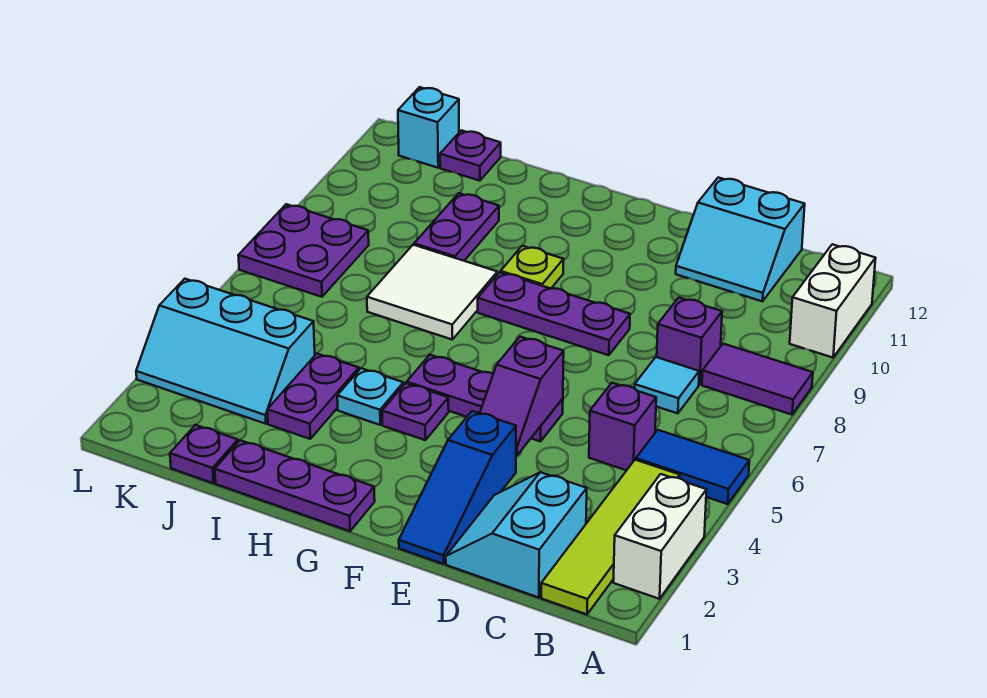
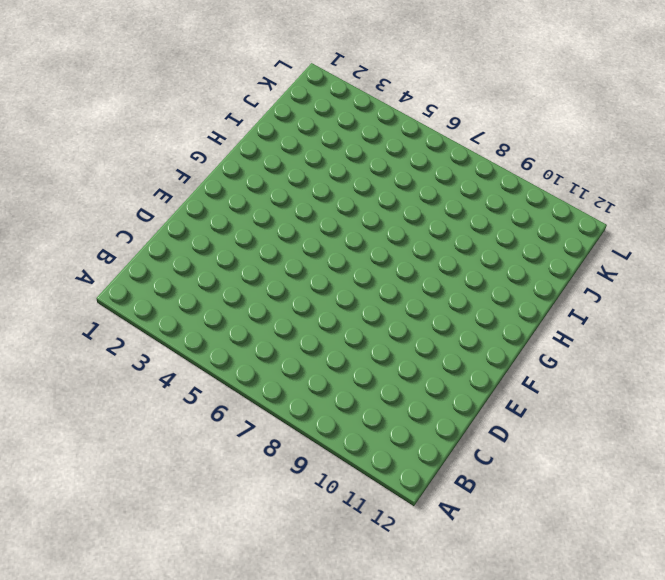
none -> white 1x2 brick [613,474,706,599]
none -> blue 1x2 tile [636,430,749,504]
none -> purple 1x2 tile [702,344,813,415]

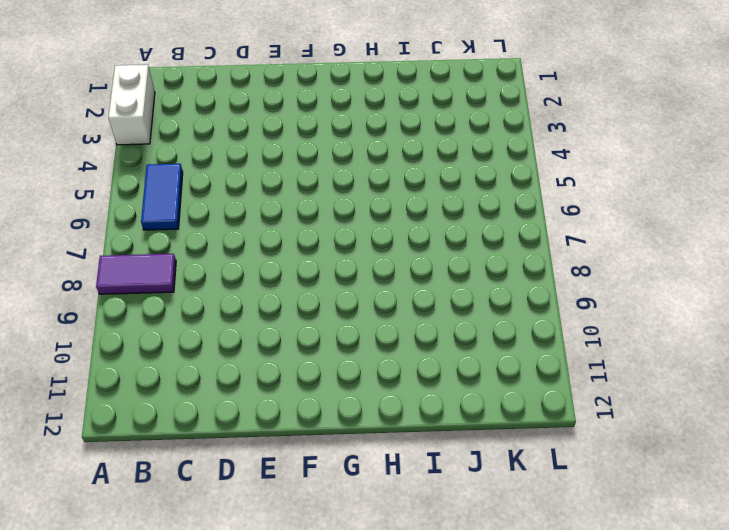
blue 1x2 tile [141,164,183,230] -> blue 1x2 tile turned to [636,430,749,504]
none -> white 1x2 brick [790,244,876,358]
none -> lime 1x4 tile [541,460,680,614]
none -> cyan 2x2 slope [446,472,587,598]

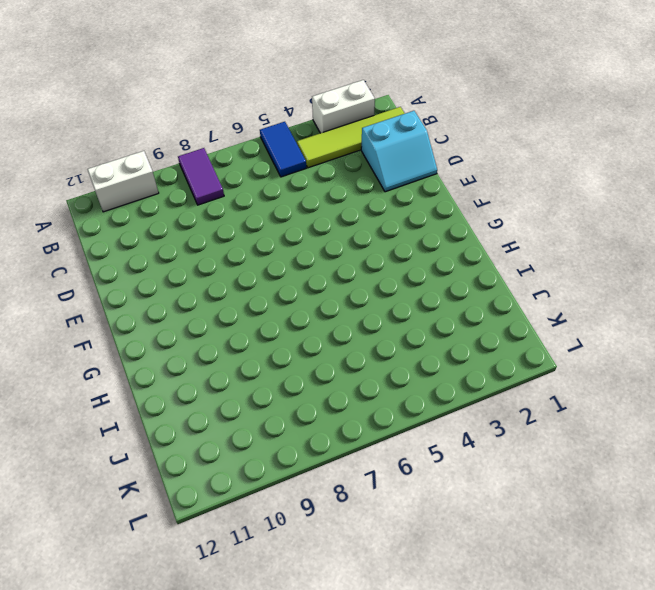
none -> purple 1x1 brick [589,383,656,470]
none -> cyan 1x1 tile [635,357,699,413]
none -> purple 1x1 brick [657,298,722,385]

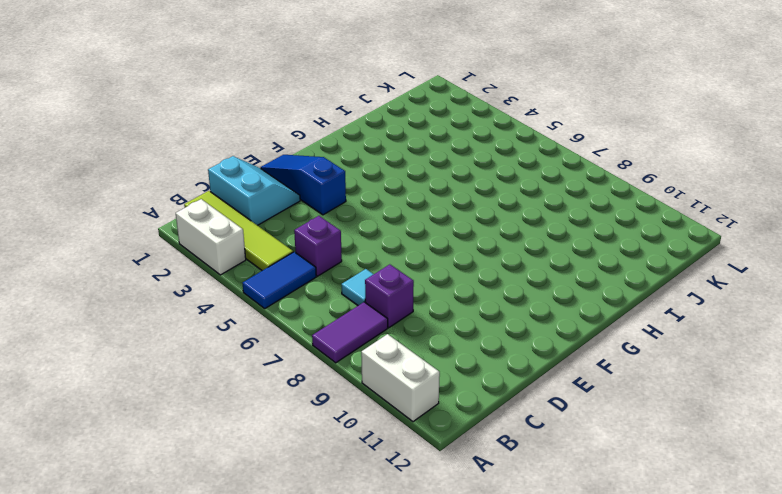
none -> cyan 2x2 slope [676,177,805,301]
none -> purple 1x3 plate [407,355,563,441]
none -> purple 1x3 plate [478,272,630,355]

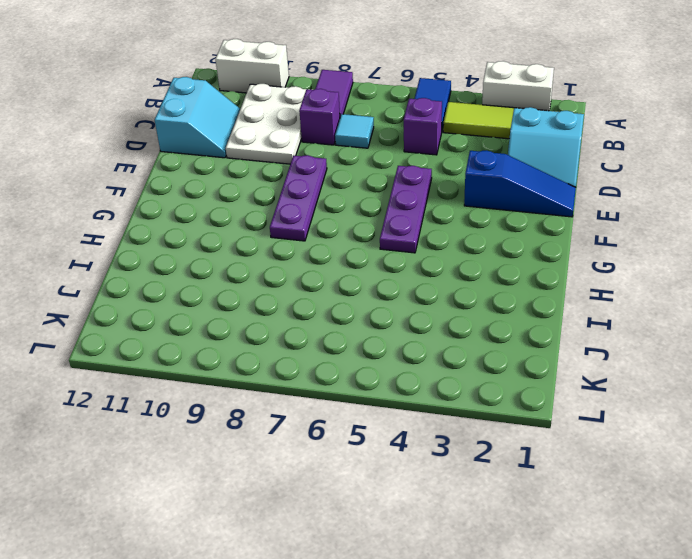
white 2x3 plate [226,84,310,164] -> none
none -> purple 1x3 plate [215,440,375,531]
none -> purple 1x1 plate [382,383,449,440]
none -> lime 1x1 plate [501,246,564,289]

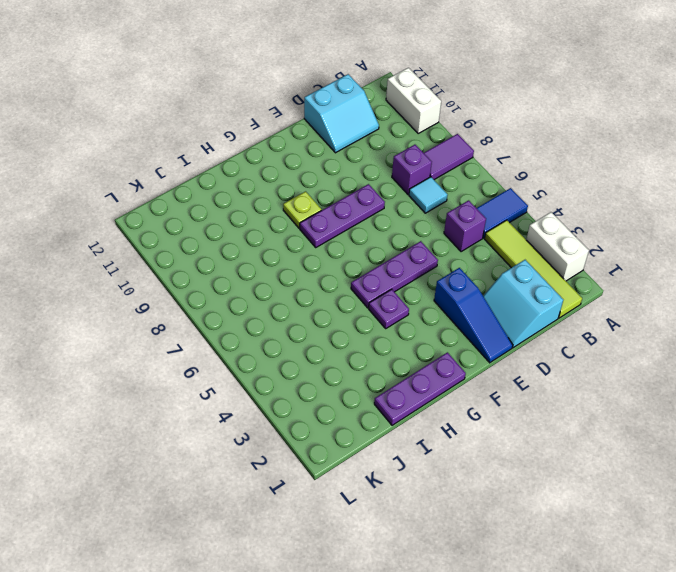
none -> cyan 1x1 plate [337,368,403,425]
none -> white 2x2 tile [367,245,497,340]
none -> purple 1x2 plate [267,354,359,439]

